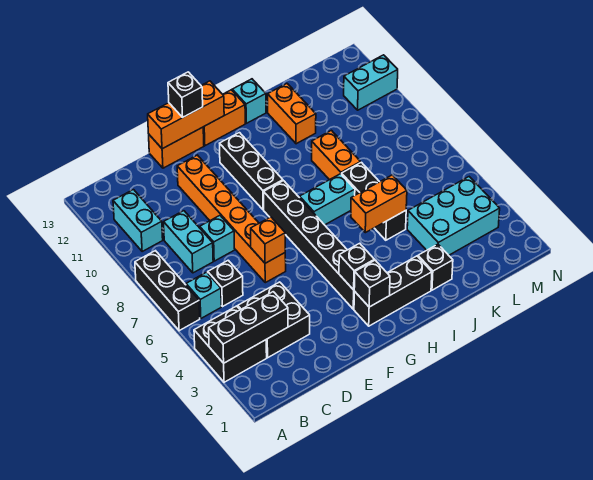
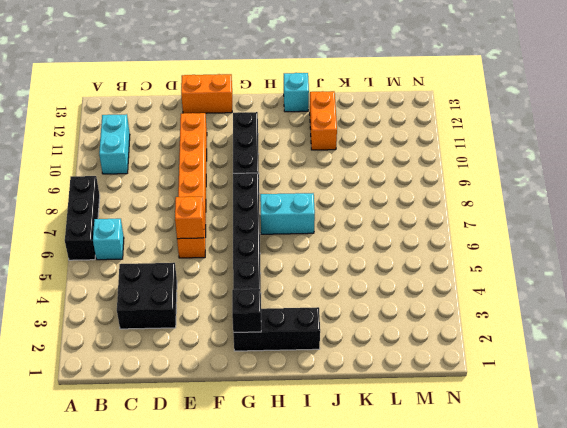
none -> black 2x2 brick [194,306,267,382]
none -> black 1x1 brick [208,260,243,307]
none -> cyan 1x2 brick [164,211,213,273]

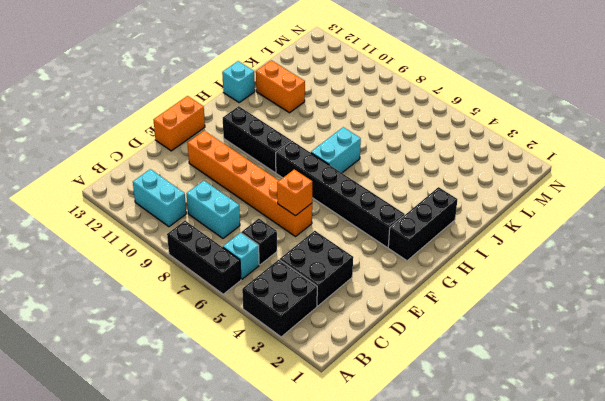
none -> cyan 1x1 brick [200,216,235,261]
none -> orange 1x2 brick [203,90,245,146]
none -> black 1x1 brick [418,244,453,290]

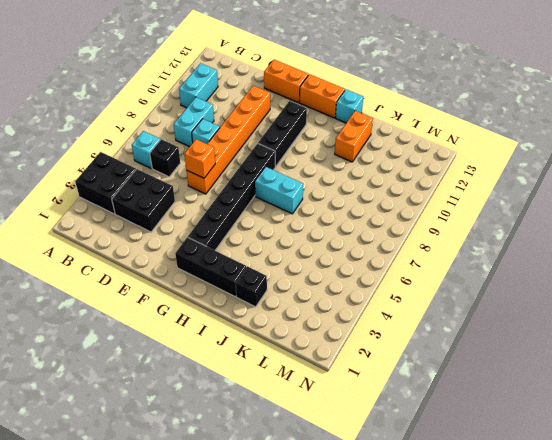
none -> black 1x3 brick [135,251,200,331]
none -> black 1x3 brick [342,162,406,240]
none -> orange 1x2 brick [312,130,361,180]

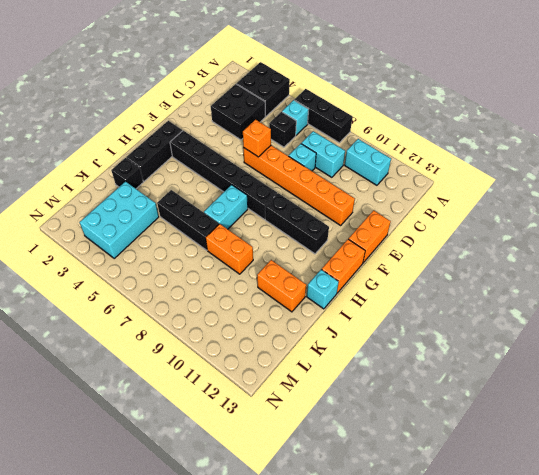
none -> cyan 1x2 brick [344,55,398,110]
none -> black 1x3 brick [209,292,288,363]
none -> orange 1x3 brick [148,81,224,149]

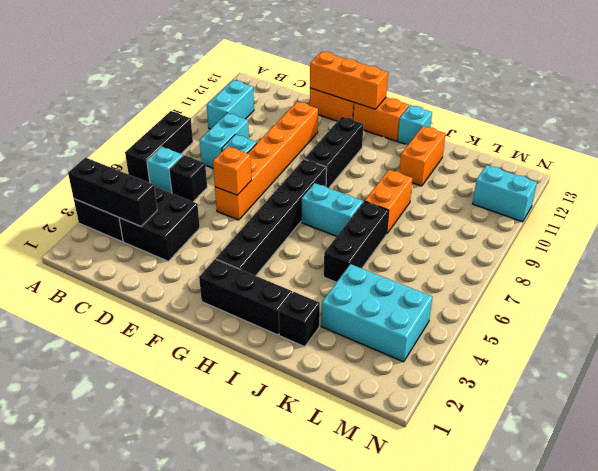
none -> black 1x1 brick [354,260,390,307]
none -> black 1x1 brick [339,243,374,290]
none -> orange 1x2 brick [351,175,407,233]

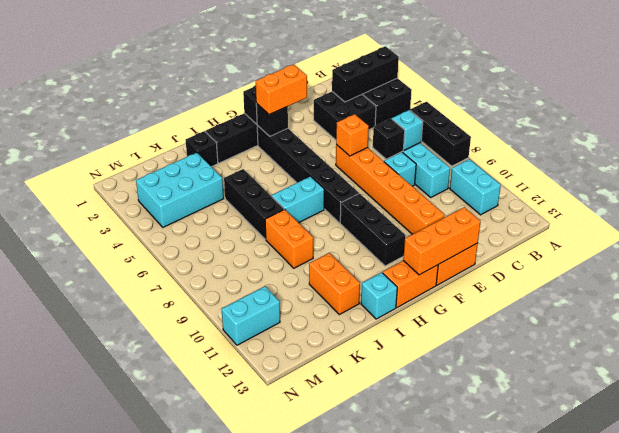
orange 1x2 brick [256,64,307,115] -> orange 1x2 brick moved to [351,175,407,233]
none -> black 1x1 brick [168,72,203,117]

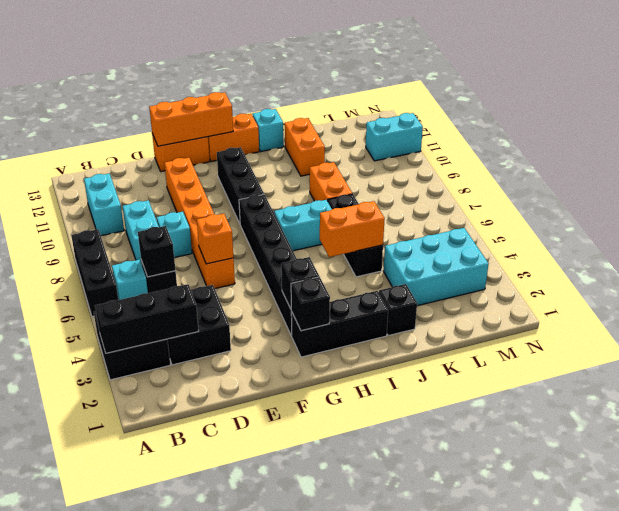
black 1x1 brick [138,226,175,277] -> black 1x1 brick moved to [168,72,203,117]

